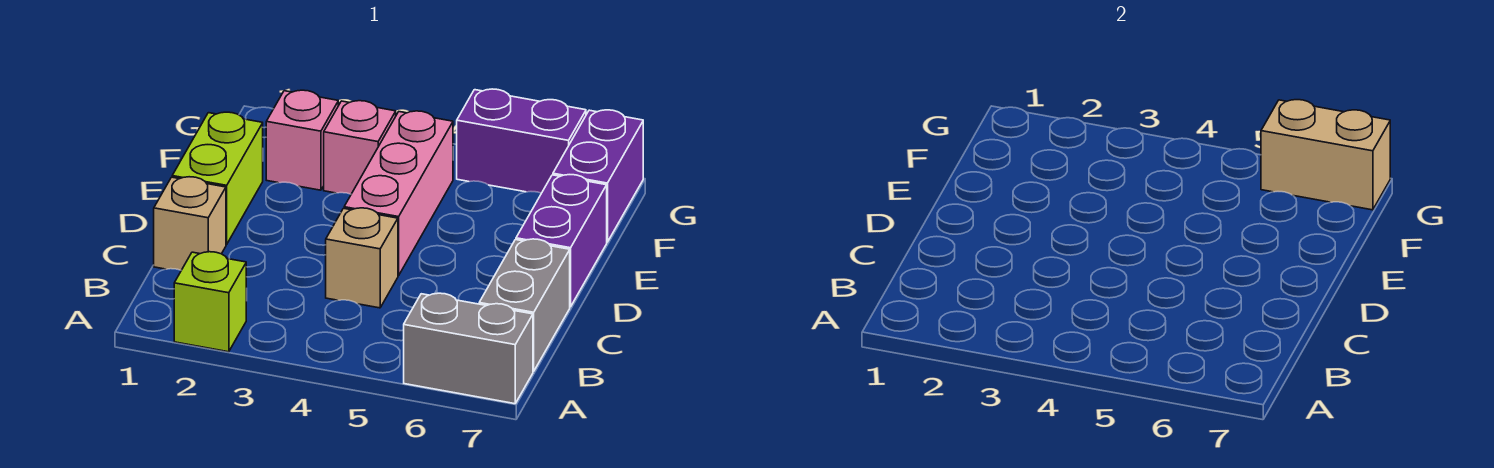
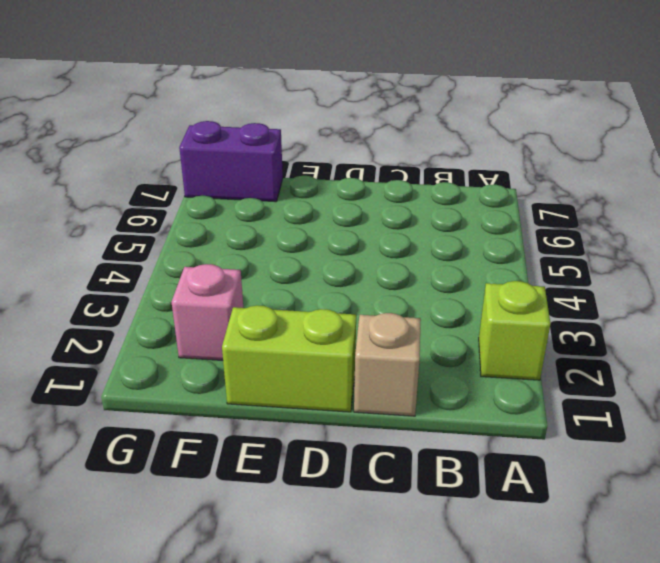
none -> grey 1x2 brick [404,293,533,404]
none -> grey 1x2 brick [479,239,570,371]
none -> tan 1x1 brick [326,208,398,308]

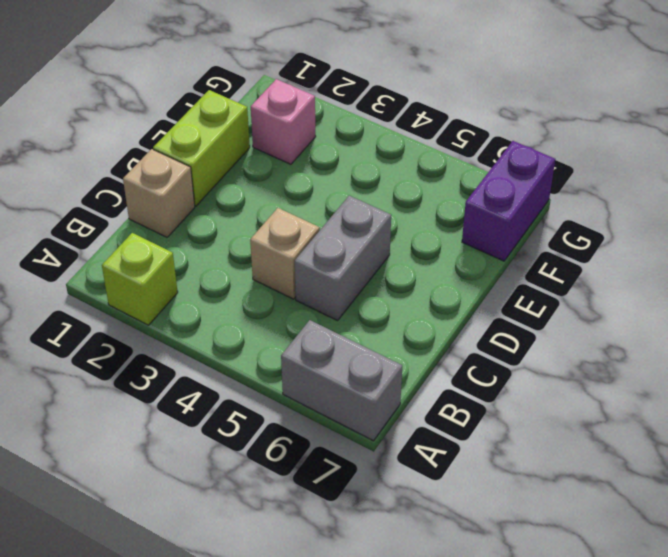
grey 1x2 brick [295,196,391,321] -> grey 1x2 brick moved to [479,239,570,371]
none -> pink 1x3 brick [344,111,453,276]
none -> purple 1x2 brick [516,175,607,307]
none -> pink 1x1 brick [324,101,396,194]

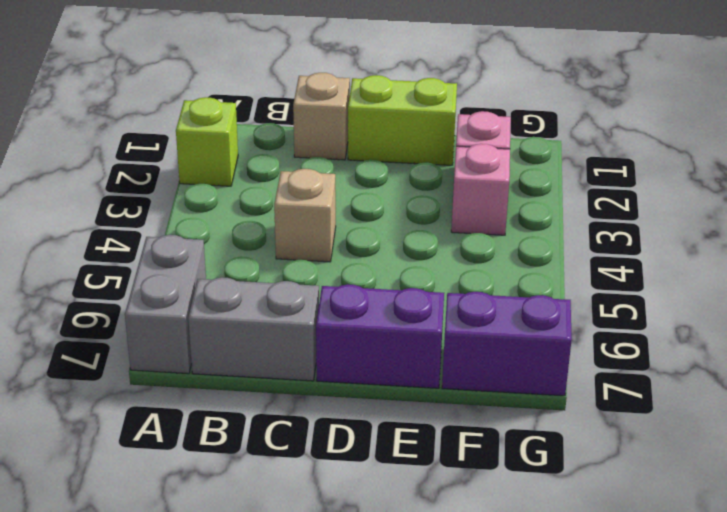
none -> pink 1x3 brick [344,111,453,276]
none -> purple 1x2 brick [457,89,586,193]
none -> tan 1x2 brick [1261,100,1390,210]

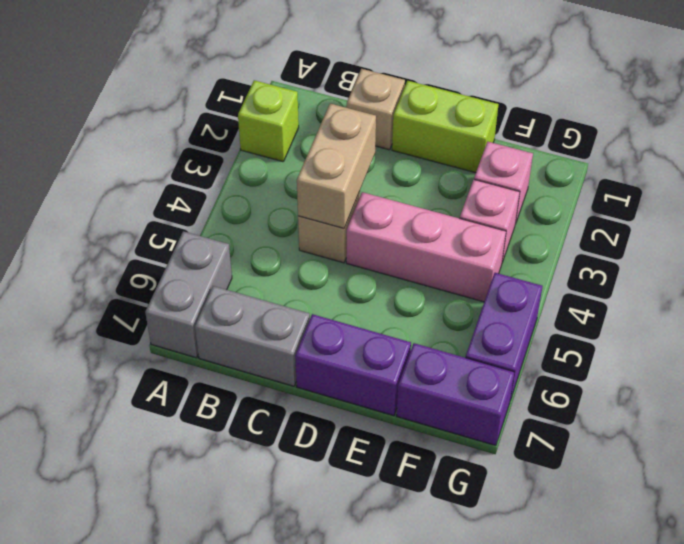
tan 1x2 brick [297,104,376,228] -> tan 1x2 brick moved to [1261,100,1390,210]

